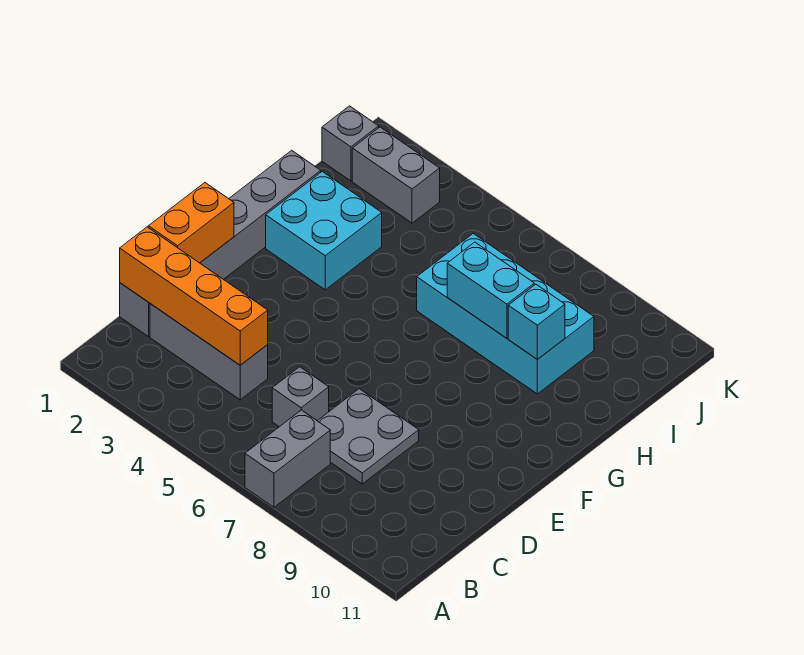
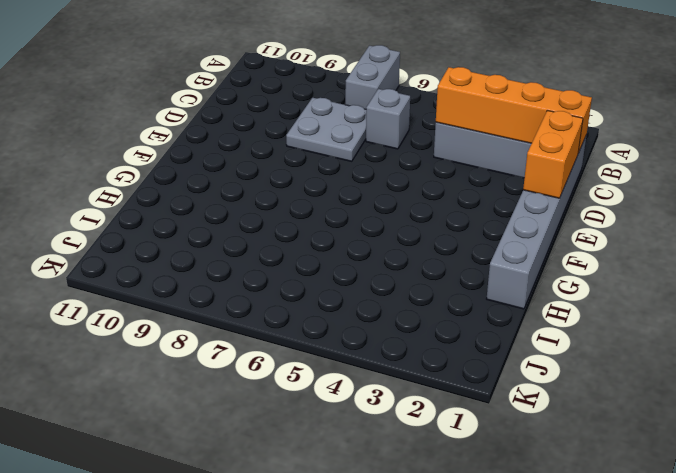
none -> cyan 2x2 brick [266,172,382,290]
none -> cyan 2x4 brick [417,234,594,394]
none -> grey 1x1 brick [322,106,379,181]

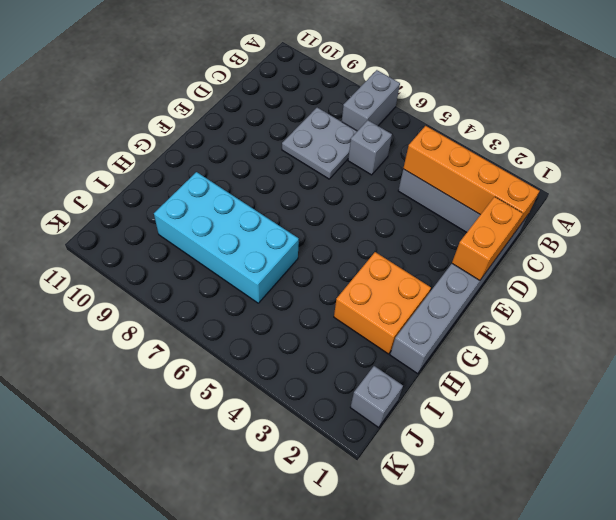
orange 2x2 brick [334,252,431,354] -> cyan 2x2 brick [266,172,382,290]
none -> grey 1x2 brick [352,127,440,223]
none -> cyan 1x2 brick [447,242,534,338]
none -> cyan 1x1 brick [508,284,565,359]

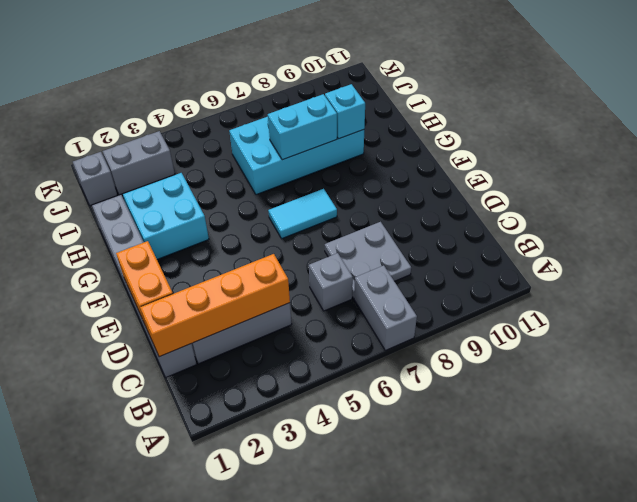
cyan 1x2 tile [268,189,337,239] -> none

